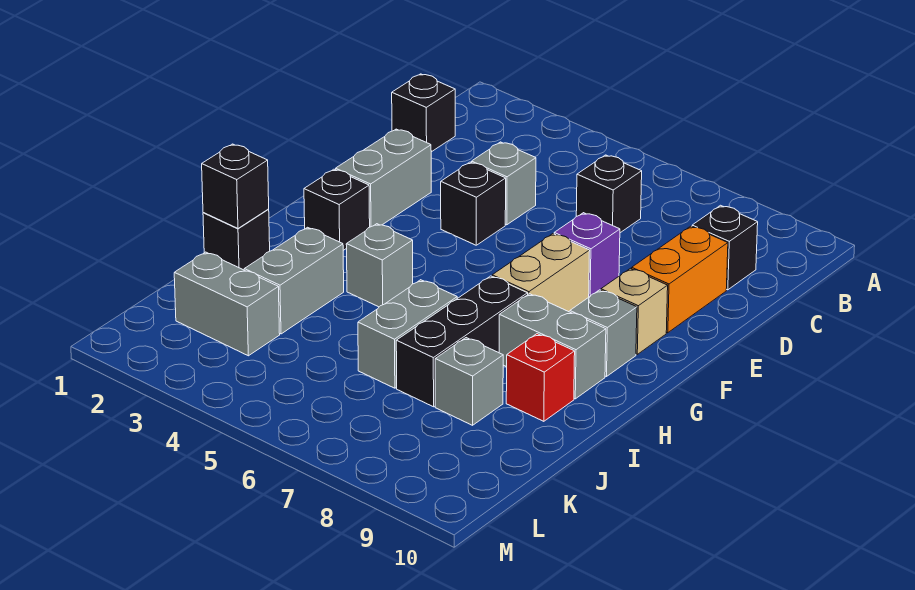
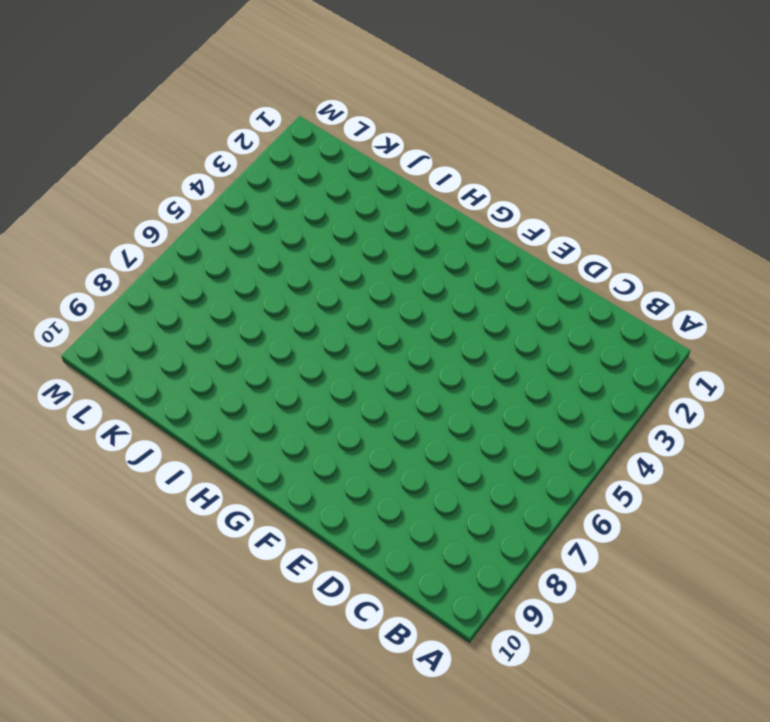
none -> black 1x1 brick [392,74,455,152]
none -> black 1x1 brick [576,155,642,233]
none -> black 1x1 brick [692,205,758,290]

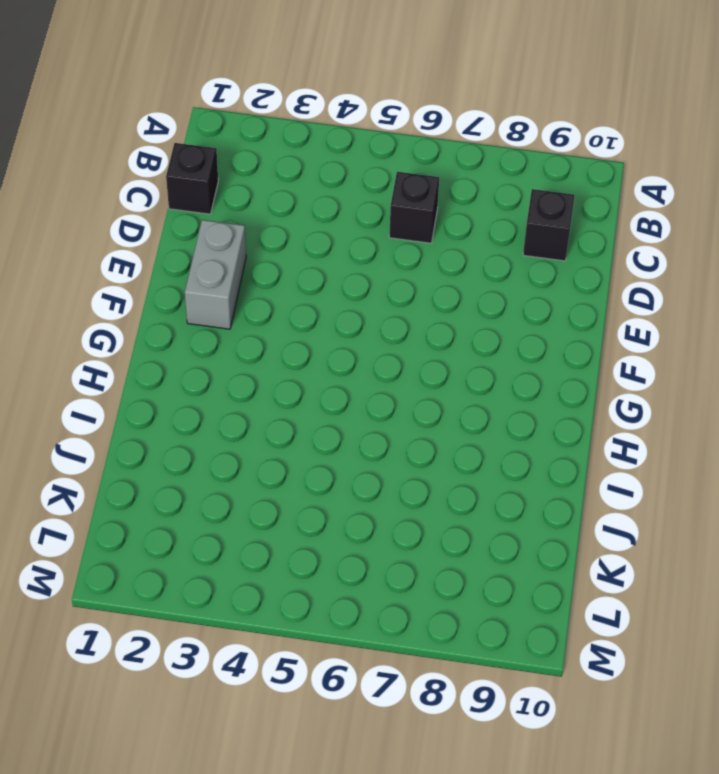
none -> grey 1x1 brick [472,142,536,225]
none -> orange 1x2 brick [632,226,728,333]
none -> black 1x1 brick [441,162,506,245]

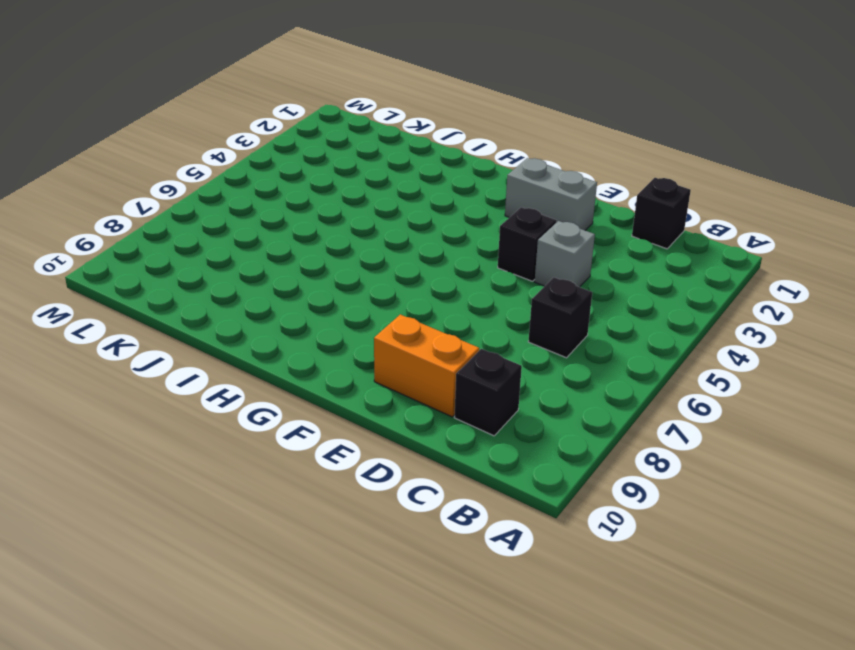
none -> purple 1x1 brick [554,213,620,297]
none -> tan 1x2 brick [492,234,590,312]
none -> tan 1x1 brick [601,268,668,354]

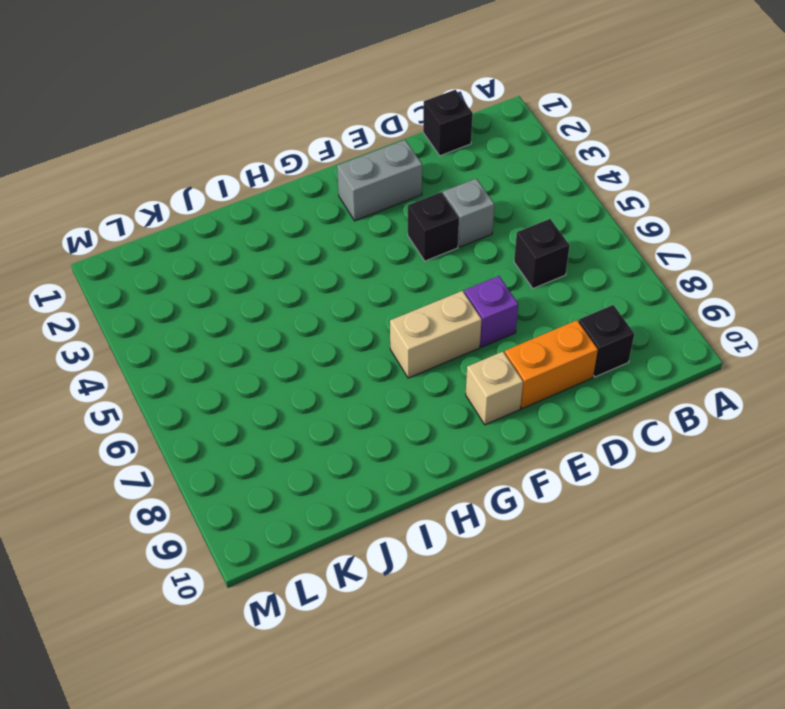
none -> black 1x1 brick [304,169,370,250]
none -> grey 1x1 brick [570,290,637,377]
none -> grey 1x1 brick [346,224,413,307]

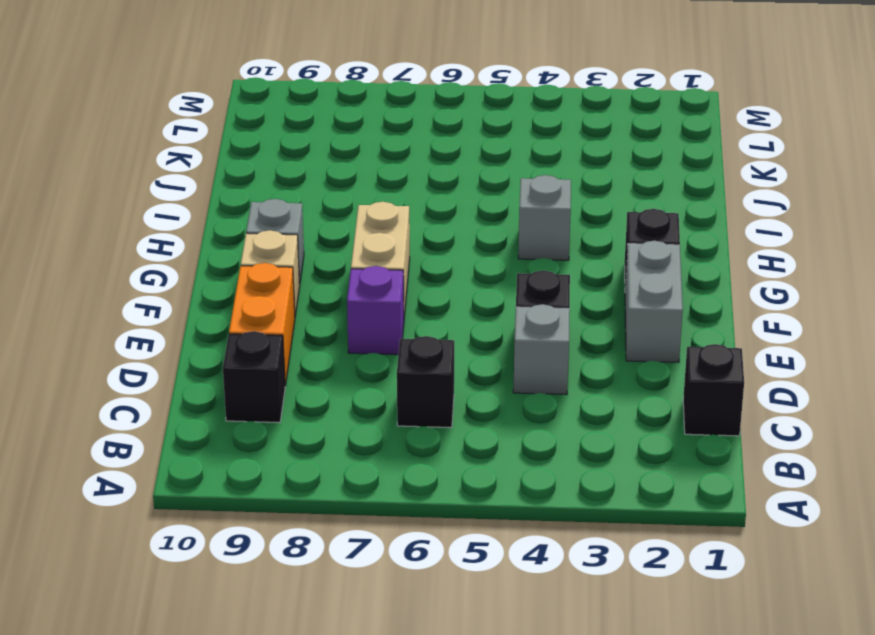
none -> black 1x3 brick [396,276,528,407]
none -> grey 1x2 brick [499,294,606,399]
none -> black 1x1 brick [203,210,270,270]

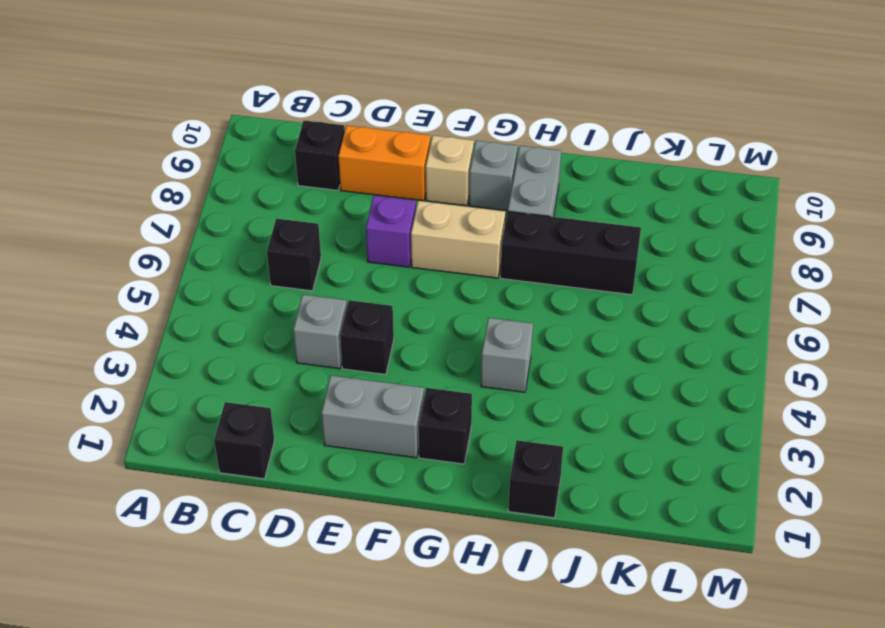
none -> grey 1x2 brick [244,227,344,334]
none -> grey 1x2 brick [358,280,457,388]
none -> red 1x1 brick [506,334,575,421]

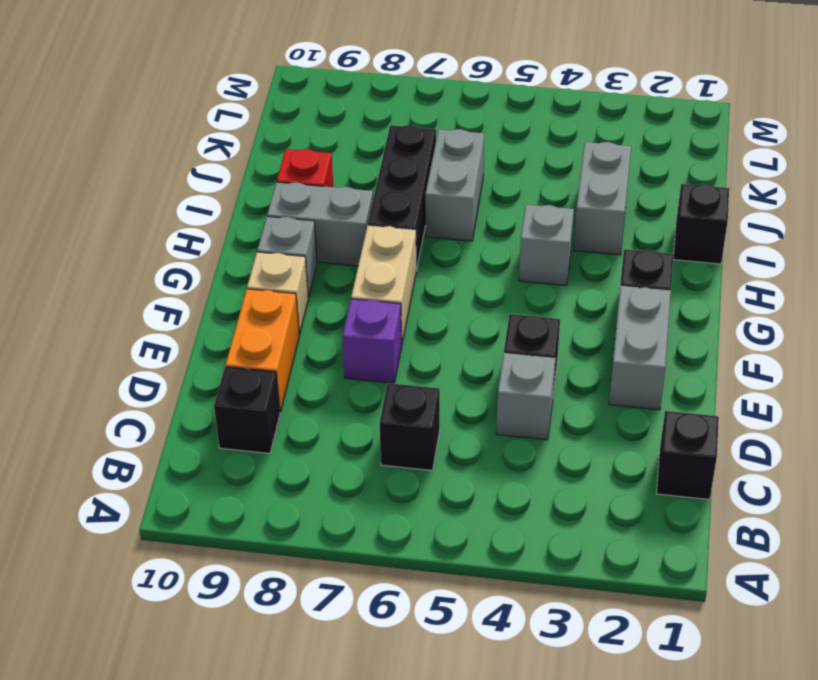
none -> grey 1x1 brick [435,338,503,425]
none -> grey 1x2 brick [174,252,280,356]
none -> black 1x1 brick [202,144,269,228]

